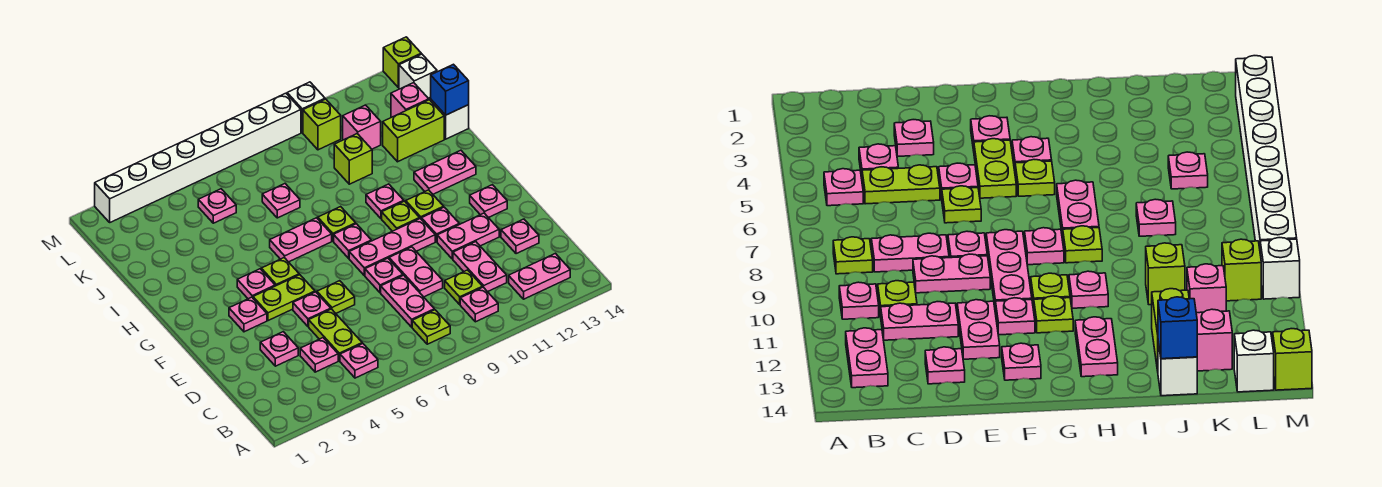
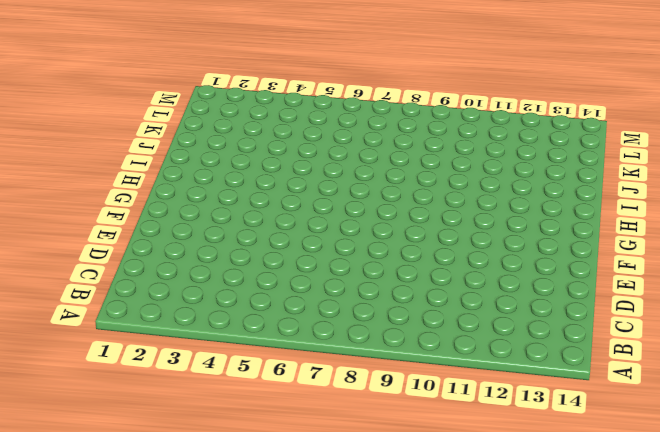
none -> pink 1x1 plate [340,343,378,378]
none -> lime 1x1 plate [412,310,450,344]
none -> pink 1x1 plate [460,287,498,322]
none -> pink 1x2 plate [509,253,570,299]

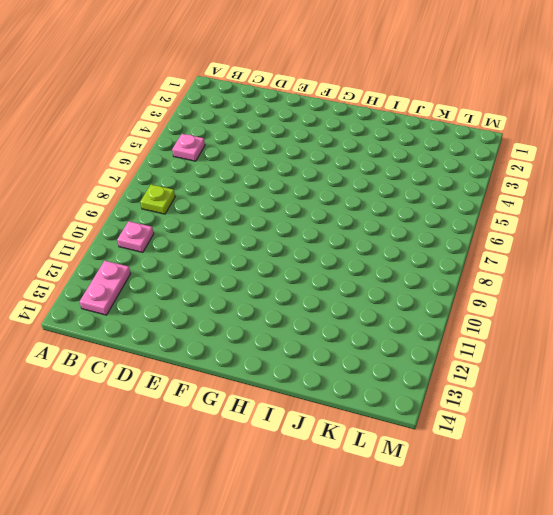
none -> pink 1x1 plate [300,338,338,372]
none -> lime 1x2 plate [309,309,362,361]
none -> pink 1x2 plate [381,275,434,327]
none -> lime 1x1 plate [445,270,483,304]

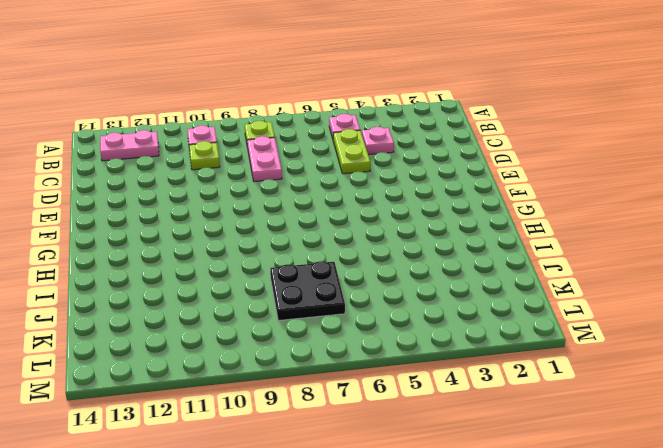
black 2x2 plate [270,261,345,321] -> pink 1x1 plate [262,184,300,218]
none -> pink 1x2 plate [453,242,507,292]
none -> pink 1x1 plate [260,332,298,366]
none -> pink 1x2 plate [389,247,443,297]
none -> pink 1x1 plate [501,219,539,254]

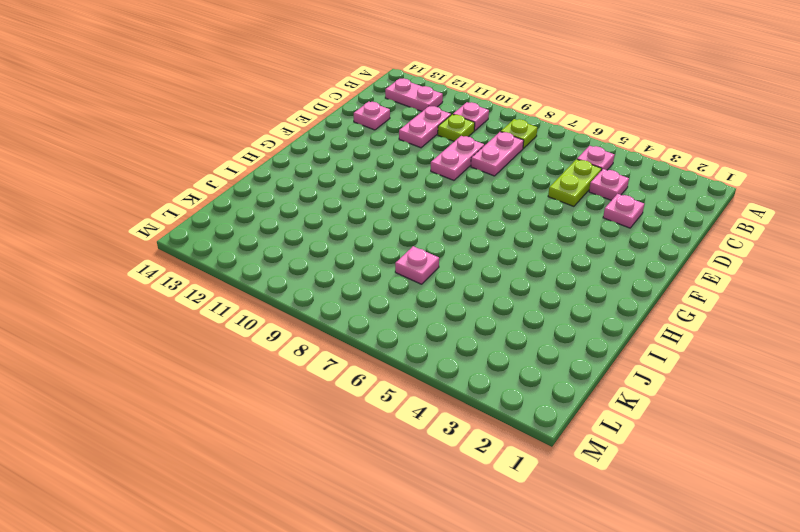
none -> pink 1x1 plate [293,292,331,326]
none -> lime 1x1 plate [317,281,355,313]
none -> pink 1x1 plate [365,258,403,293]
none -> pink 1x2 plate [437,213,499,259]

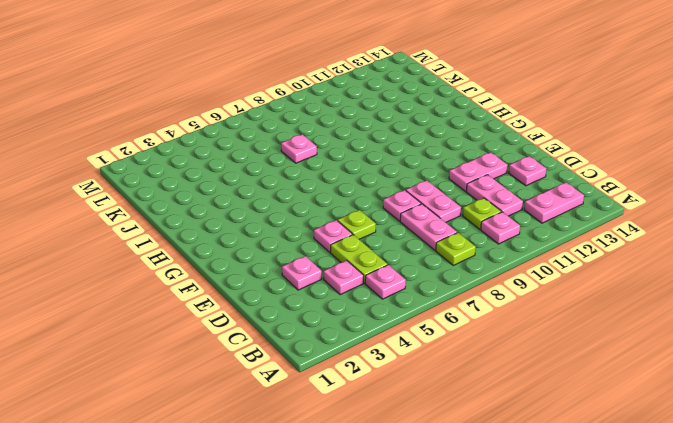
none -> pink 1x1 plate [229,297,267,332]
none -> lime 1x2 plate [253,275,315,321]
none -> pink 1x3 plate [349,219,435,275]
none -> pink 1x1 plate [421,207,459,242]

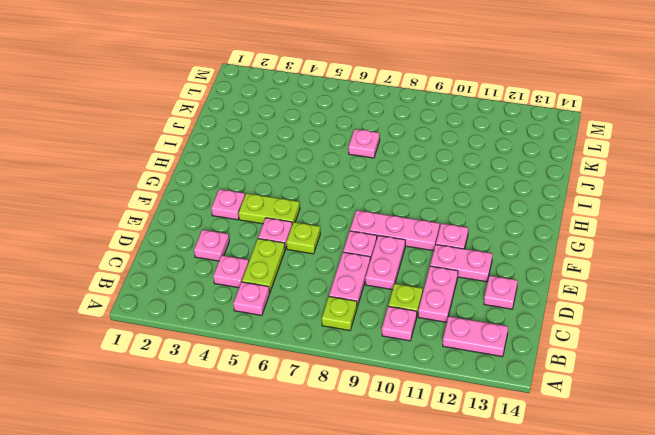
none -> pink 1x1 plate [470,185,507,218]
none -> pink 1x1 plate [237,269,275,299]
none -> lime 1x1 plate [261,258,299,286]
none -> pink 1x1 plate [334,224,371,258]

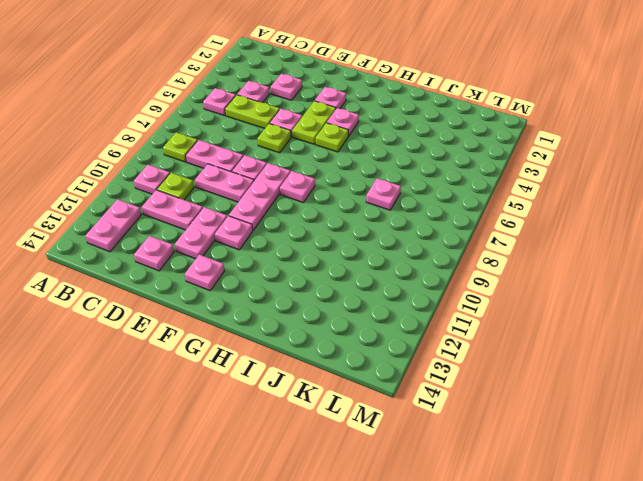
none -> lime 1x1 plate [382,201,420,231]
none -> lime 1x1 plate [406,190,444,219]
none -> pink 1x2 plate [270,218,332,262]
none -> lime 1x1 plate [318,207,356,241]

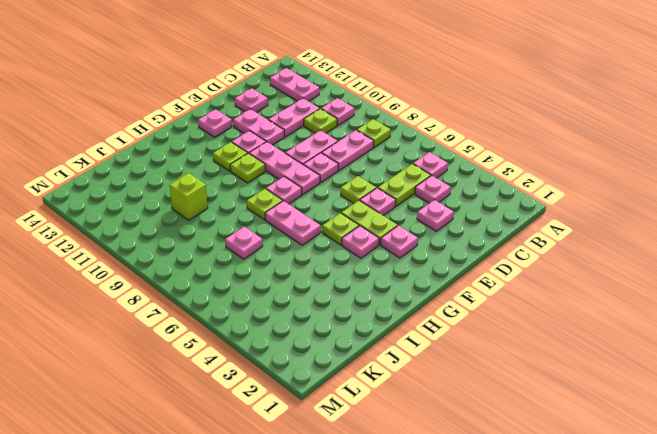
none -> pink 1x1 plate [366,184,404,219]
none -> pink 1x2 plate [414,150,476,194]
none -> lime 1x2 brick [383,100,444,162]
none -> white 1x1 brick [431,100,469,139]

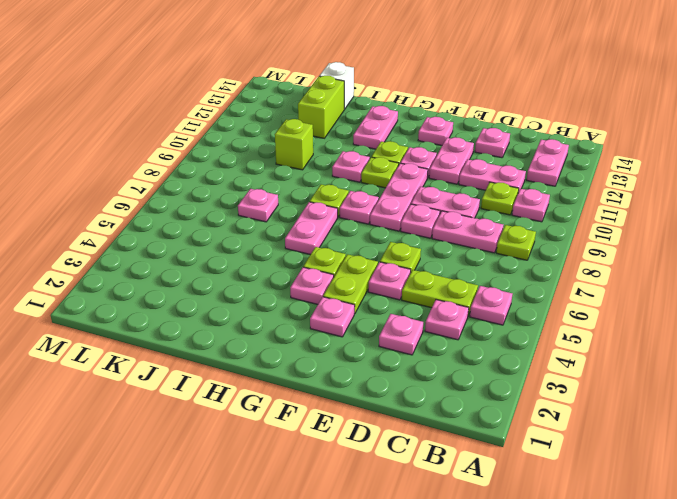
none -> pink 1x1 plate [198,189,236,223]
none -> pink 1x1 brick [343,105,381,149]
none -> pink 1x1 brick [391,83,429,117]
none -> lime 1x1 brick [303,99,341,150]

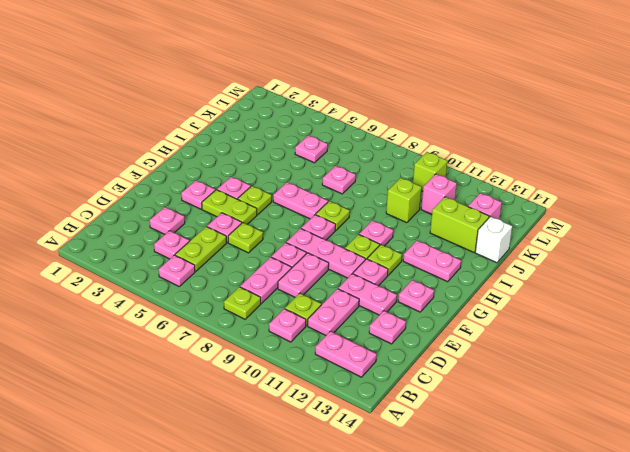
none -> white 1x1 brick [399,54,437,98]
none -> white 1x8 brick [95,93,301,222]
none -> white 1x1 brick [287,82,325,133]
none -> lime 1x1 brick [383,37,421,88]

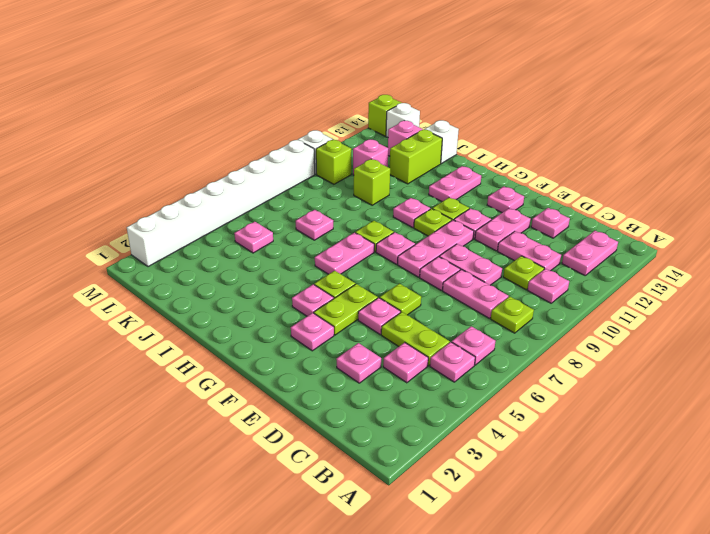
pink 1x1 plate [452,326,495,365] -> none
none -> blue 1x1 brick [431,64,469,115]

